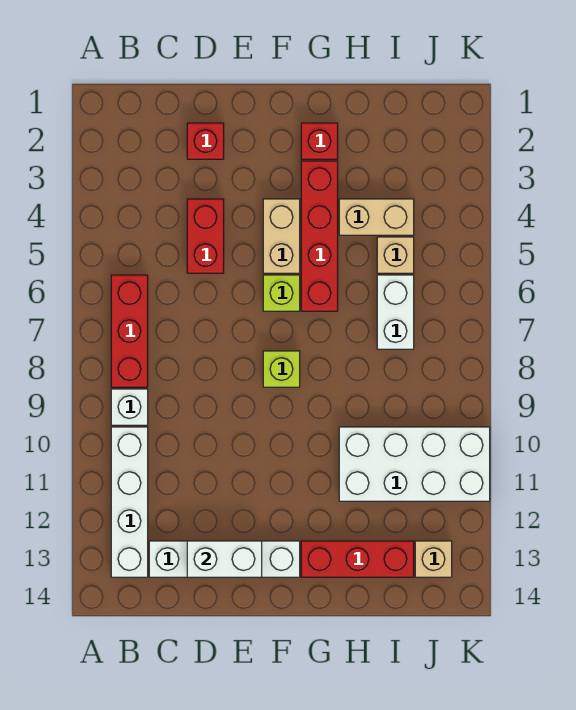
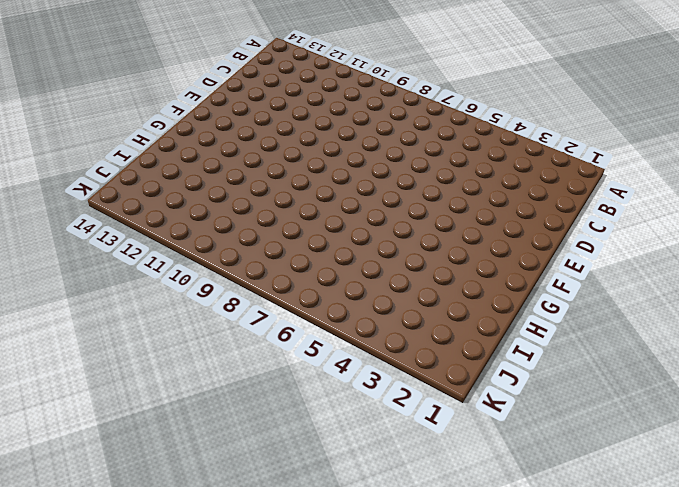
none -> red 1x3 brick [111,275,148,387]
none -> white 1x1 brick [111,389,148,425]
none -> white 1x4 brick [111,427,148,577]

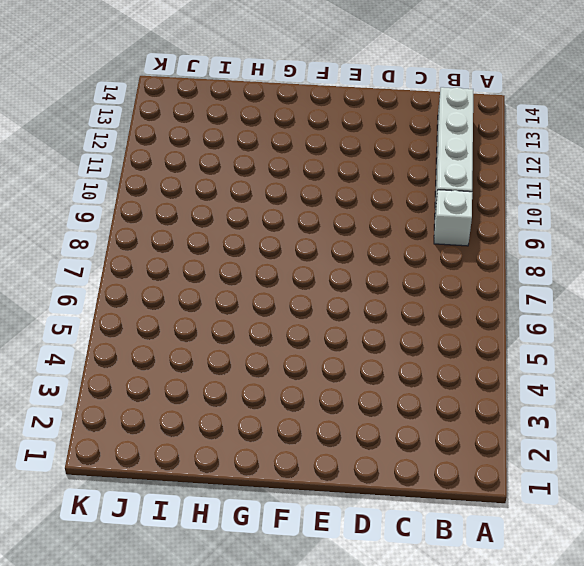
none -> red 1x3 brick [111,275,148,387]
none -> white 1x4 brick [149,541,300,577]
none -> red 1x1 brick [187,123,224,159]

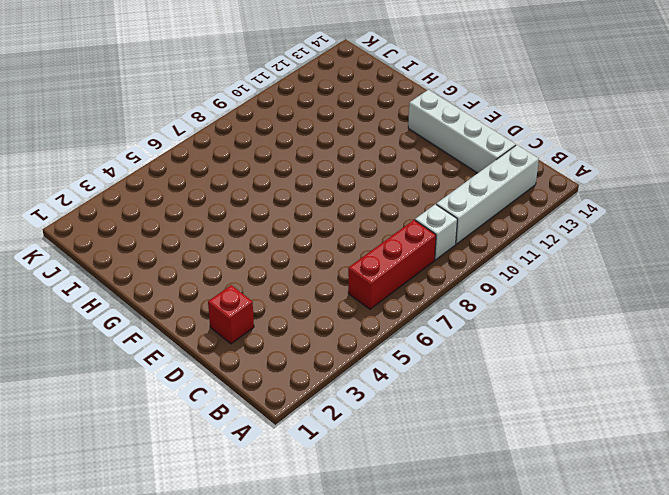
none -> red 1x2 brick [187,199,224,273]
none -> tan 1x2 brick [263,199,300,273]
none -> lime 1x1 brick [263,275,300,311]

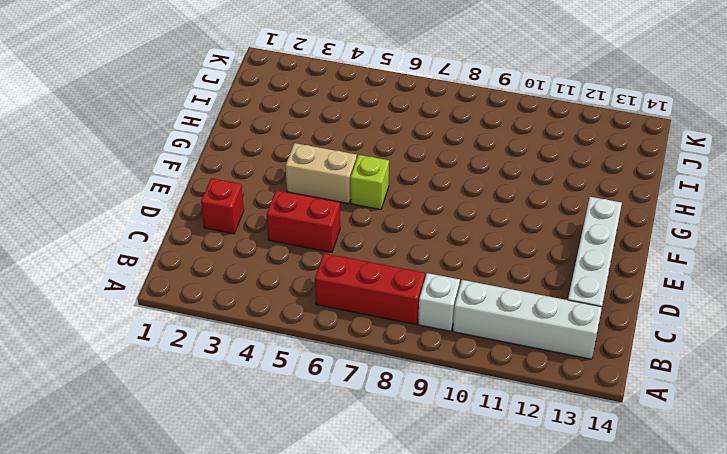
none -> lime 1x1 brick [263,351,300,387]
none -> red 1x1 brick [301,123,338,159]
none -> red 1x4 brick [301,161,338,311]

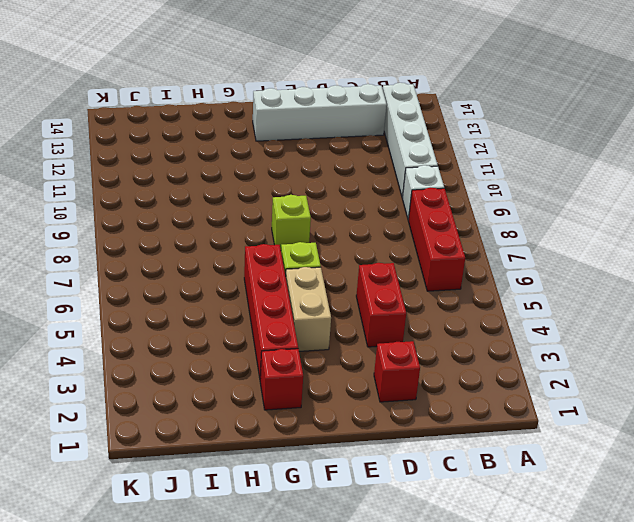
none -> red 1x3 brick [301,541,414,577]
none -> tan 1x2 brick [339,199,414,235]
none -> white 2x4 brick [339,427,490,501]

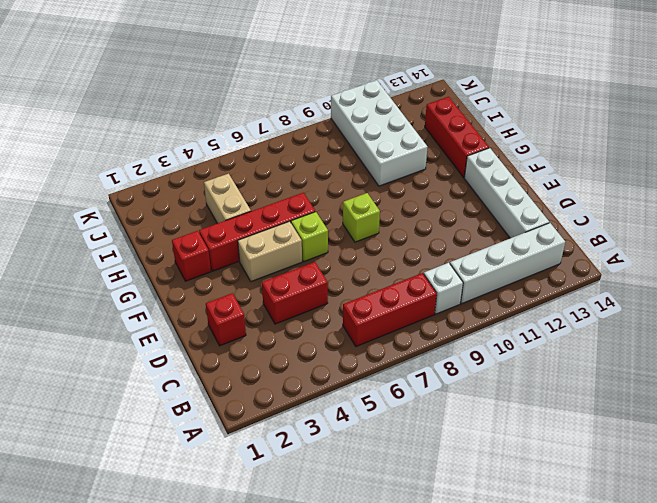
none -> tan 1x1 brick [377,237,414,273]
none -> white 1x2 brick [377,275,414,349]
none -> tan 1x1 brick [415,541,452,577]

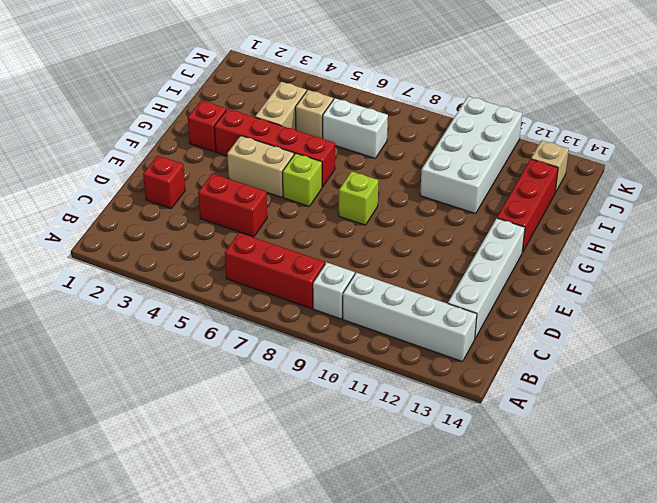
none -> white 1x2 brick [187,541,262,577]

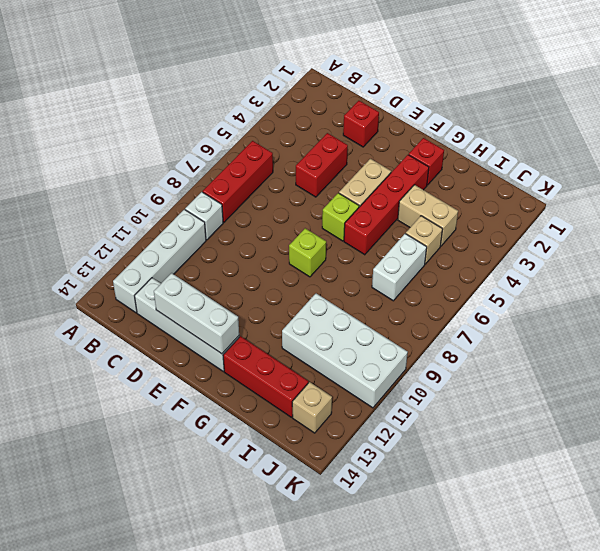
white 1x3 brick [154,273,239,354] -> white 1x2 brick [187,541,262,577]

